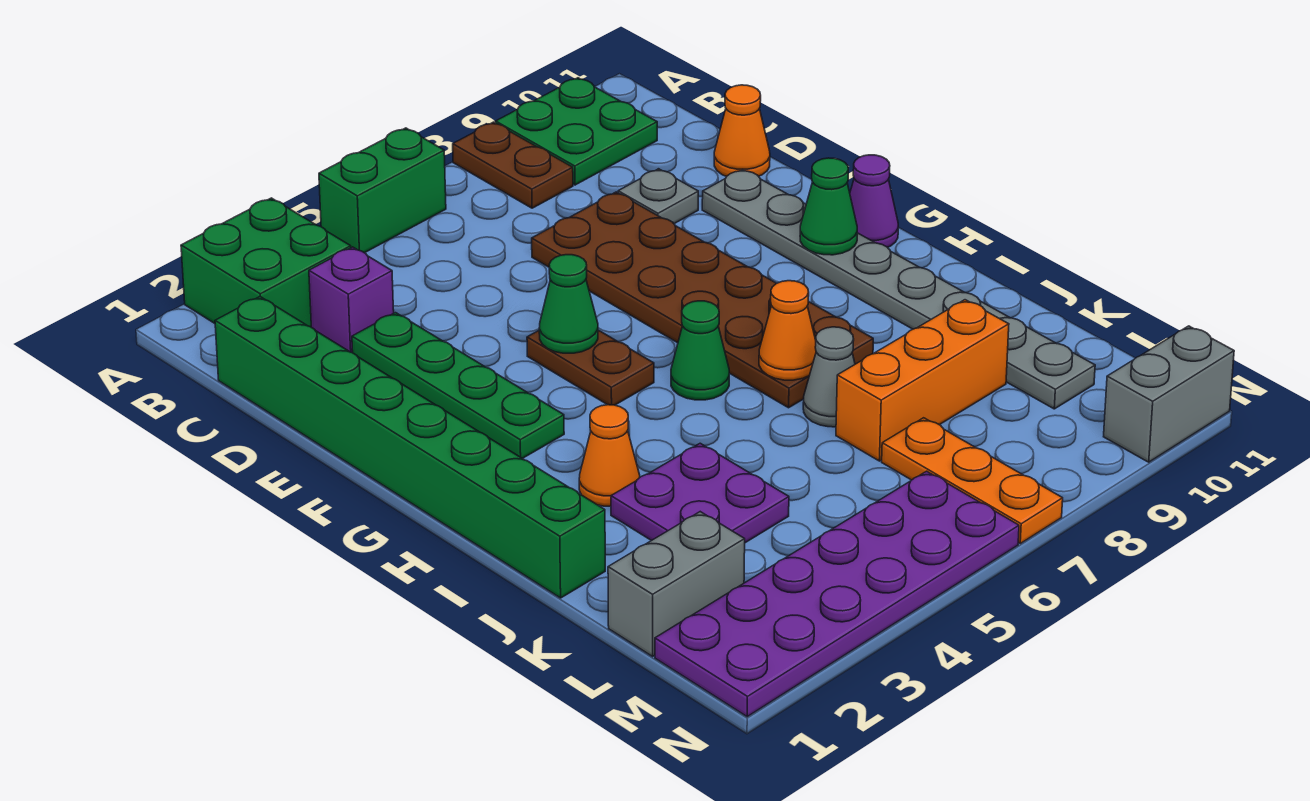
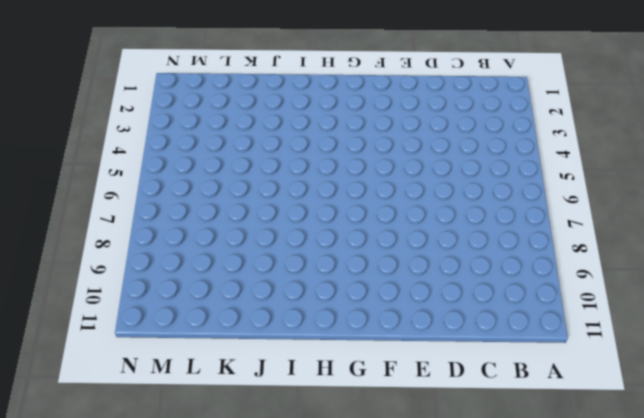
none -> green 2x2 brick [181,198,351,327]
none -> green 1x2 brick [319,128,446,253]
none -> brown 1x2 plate [453,122,573,208]

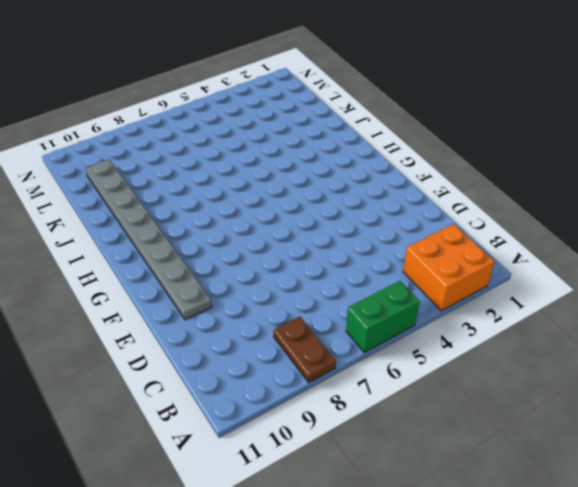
orange 2x2 brick [403,224,495,311] -> green 2x2 brick [181,198,351,327]
none -> green 2x2 plate [496,78,657,185]
none -> green 1x8 brick [215,297,605,598]
none -> purple 1x1 brick [309,247,394,353]

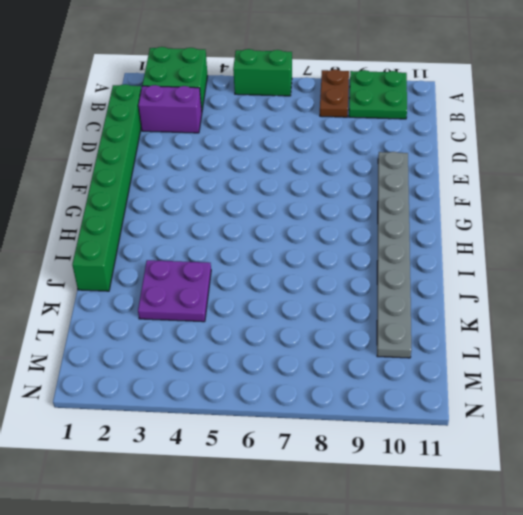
purple 1x2 brick [138,85,202,133] -> purple 1x1 brick [309,247,394,353]
none -> green 1x4 plate [352,313,564,459]
none -> brown 2x6 plate [532,192,873,408]
none -> grey 1x1 plate [618,169,698,224]

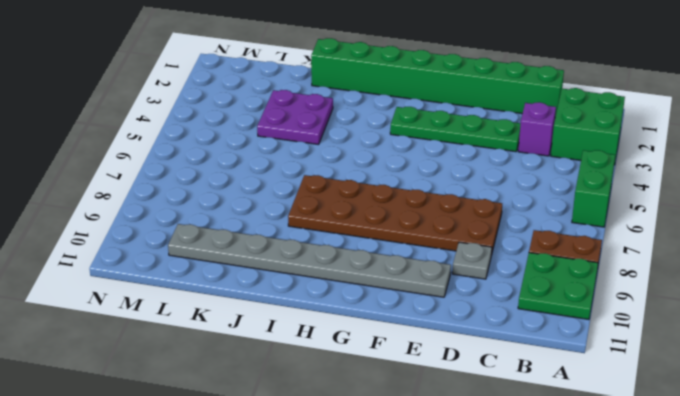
none -> orange 1x1 cone [714,85,770,177]
none -> brown 1x2 plate [527,330,654,405]
none -> purple 1x1 cone [850,155,898,247]

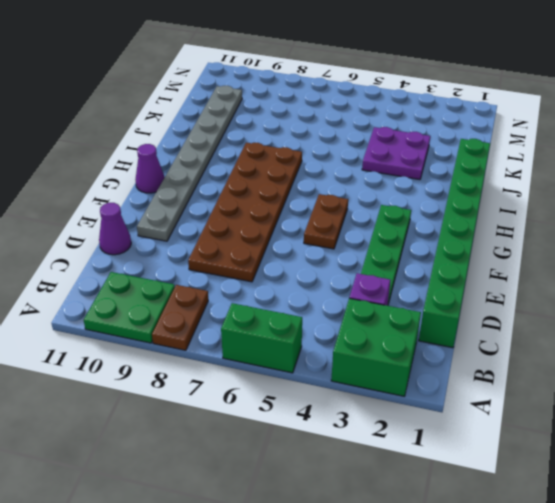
purple 1x1 cone [99,203,131,255] -> orange 1x1 cone [714,85,770,177]
none -> grey 1x1 plate [618,169,698,224]
none -> green 1x1 cone [671,301,729,400]
none -> orange 1x1 cone [579,405,640,506]

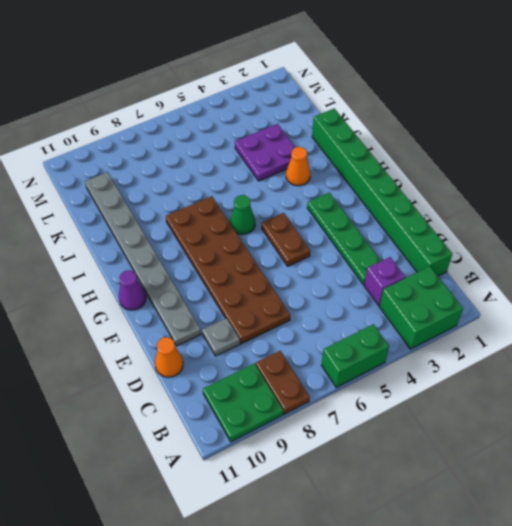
none -> grey 1x1 cone [803,327,855,427]
none -> orange 1x3 brick [836,300,1009,461]
none -> grey 1x2 brick [608,512,745,656]

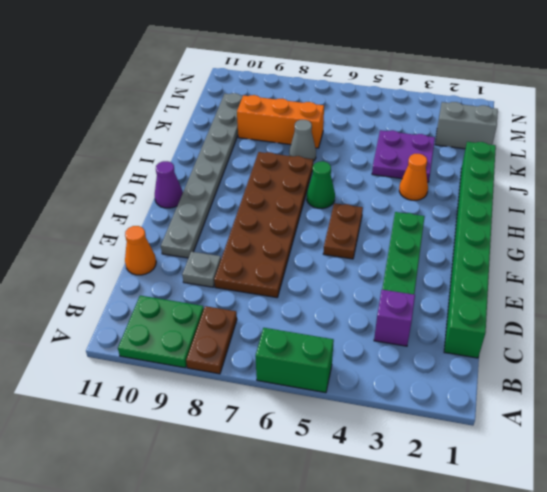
none -> green 2x2 brick [181,198,351,327]
none -> orange 1x3 plate [882,418,1063,544]
none -> purple 2x6 plate [655,471,1019,717]

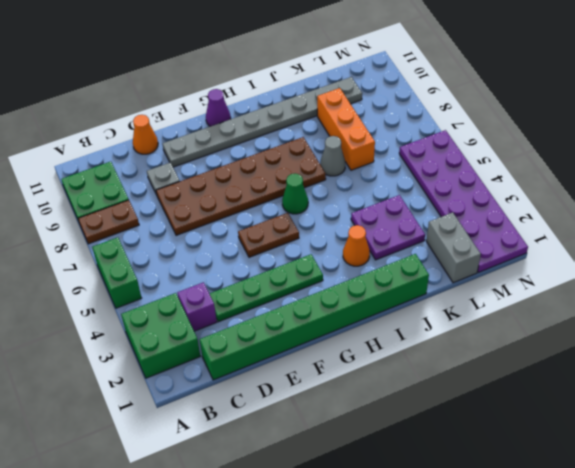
none -> orange 1x3 plate [882,418,1063,544]
none -> grey 1x2 brick [1104,326,1234,462]
none -> green 1x1 cone [539,255,598,353]

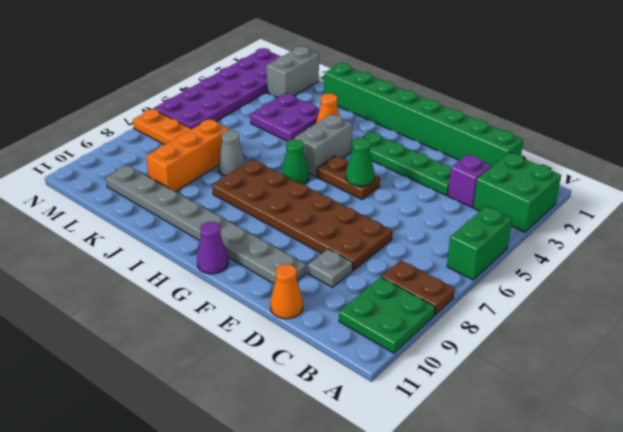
grey 1x2 brick [295,114,352,176] -> grey 1x2 brick moved to [1104,326,1234,462]
none -> green 1x1 cone [800,158,857,255]
none -> orange 1x1 cone [759,281,816,380]

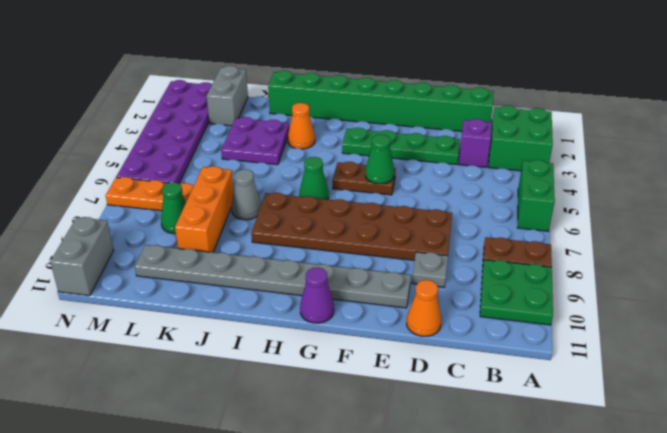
green 1x1 cone [161,182,186,233] -> green 1x1 cone moved to [800,158,857,255]
none -> orange 1x1 cone [759,281,816,380]

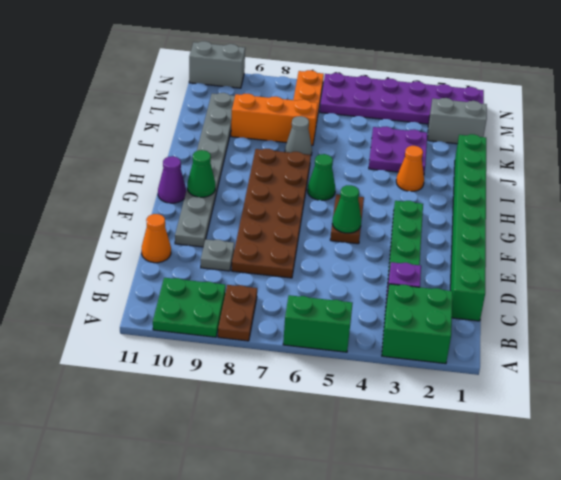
none -> orange 1x1 cone [759,281,816,380]

